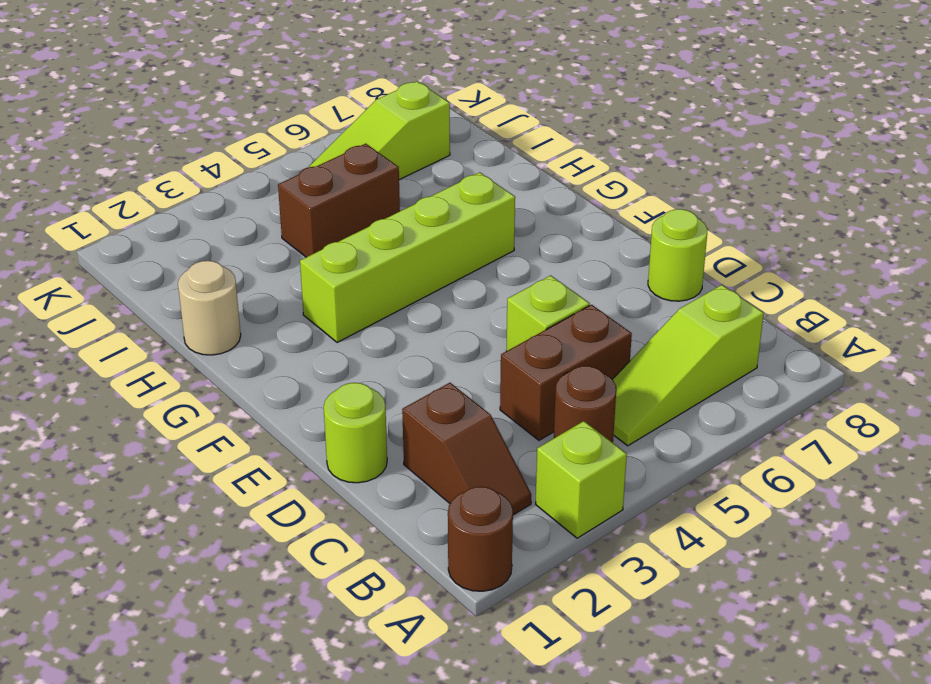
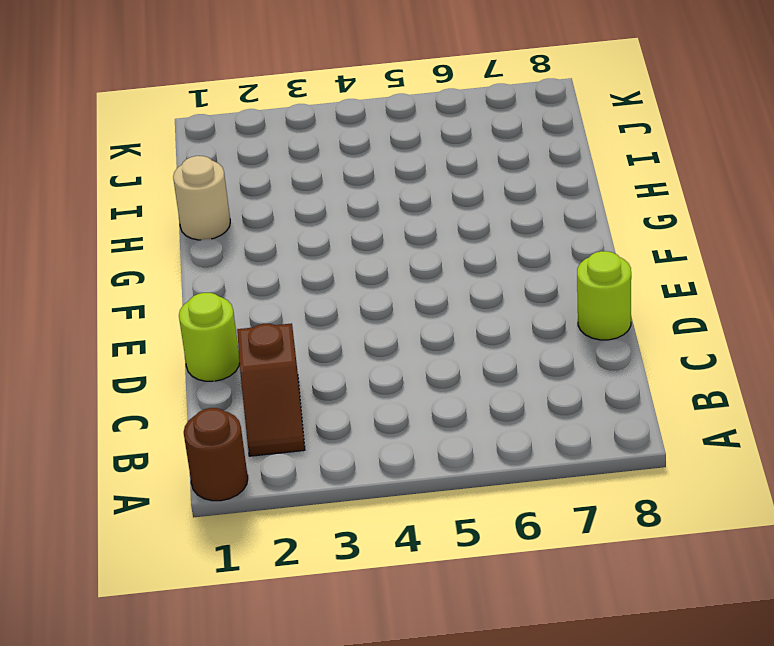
none -> lime 1x1 brick [536,421,627,538]
none -> brown 1x1 round brick [554,366,616,443]
none -> lime 1x3 slope [612,285,764,446]

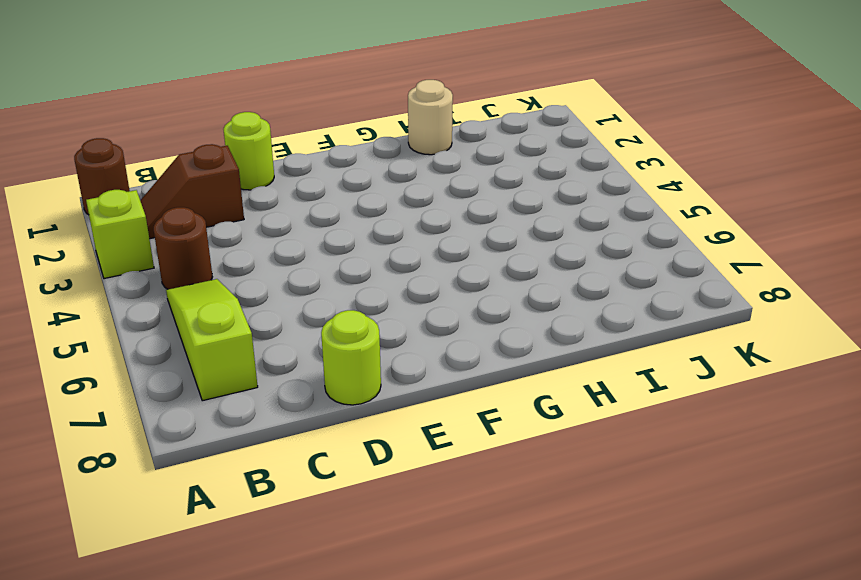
none -> brown 1x2 brick [500,305,632,440]
none -> lime 1x1 brick [506,275,590,351]
none -> lime 1x4 brick [300,172,515,343]

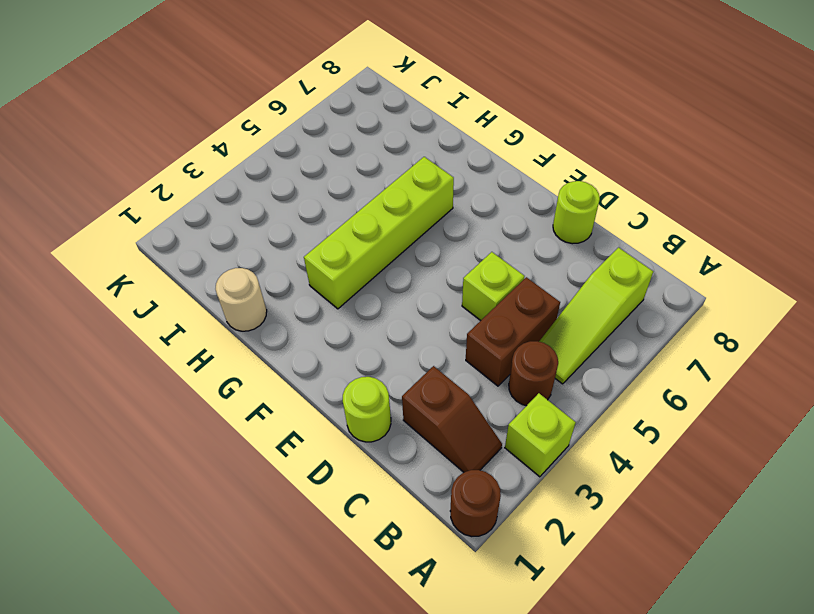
none -> brown 1x2 brick [278,144,400,257]
none -> lime 1x3 slope [308,81,450,180]

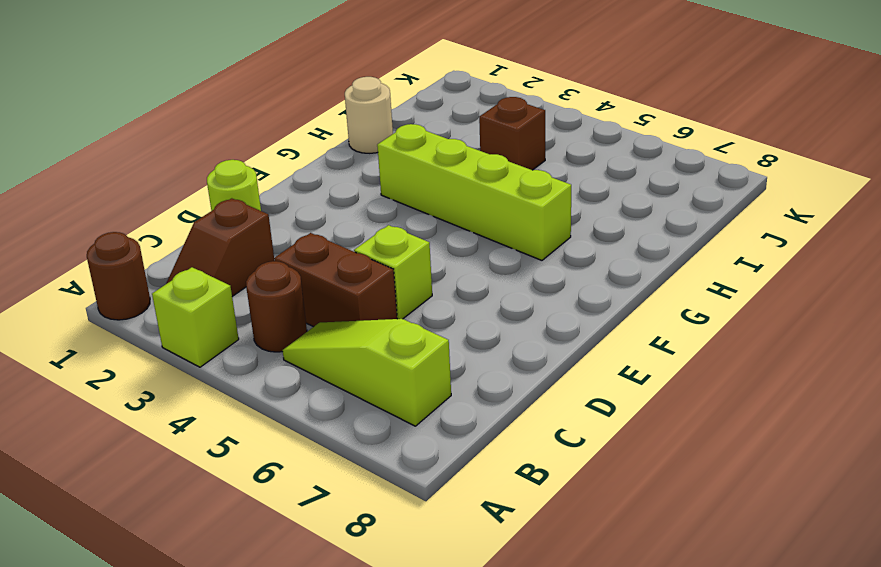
brown 1x1 brick [479,97,545,170] -> brown 1x2 brick [278,144,400,257]
none -> lime 1x1 round brick [648,209,707,301]
none -> lime 1x3 slope [308,81,450,180]

